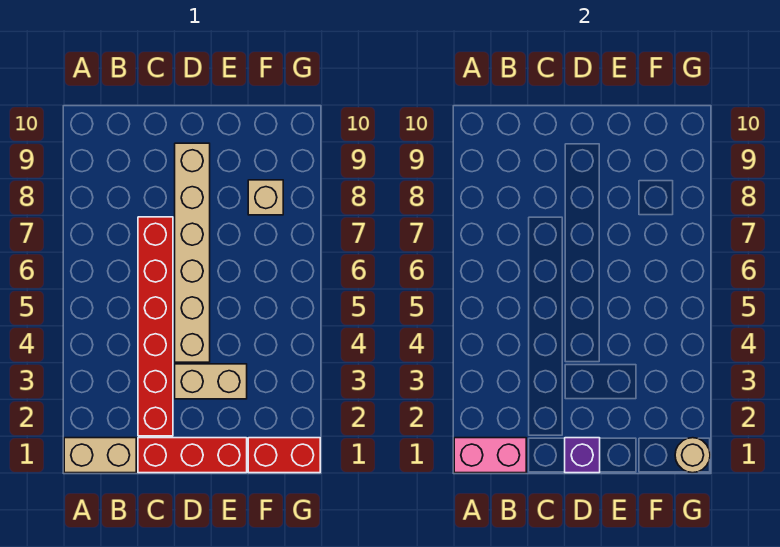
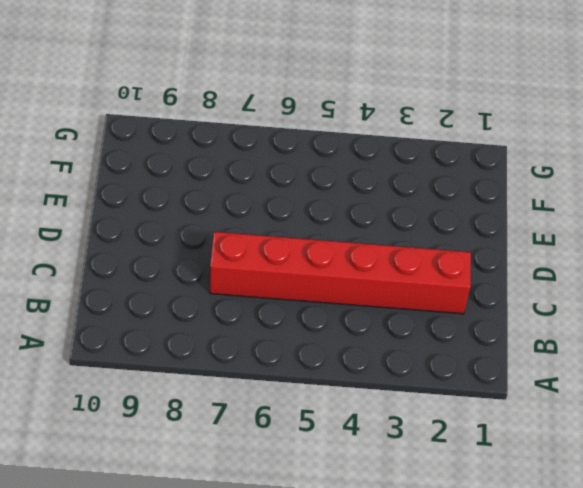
none -> tan 1x2 brick [64,438,136,473]
none -> red 1x3 brick [138,438,247,473]

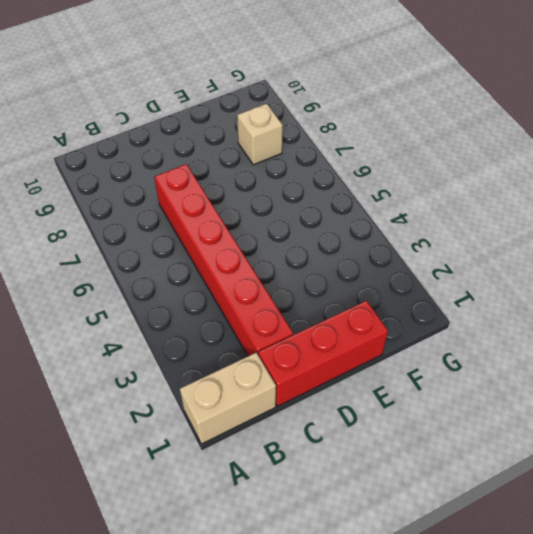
none -> tan 1x2 brick [175,364,247,399]
none -> tan 1x6 brick [175,143,210,362]

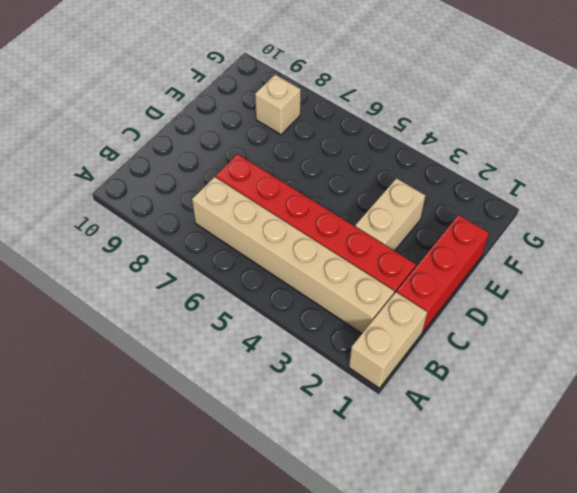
tan 1x6 brick [192,177,394,333] -> tan 1x6 brick moved to [175,143,210,362]
none -> red 1x2 brick [248,438,320,473]
none -> pink 1x2 brick [454,438,526,473]

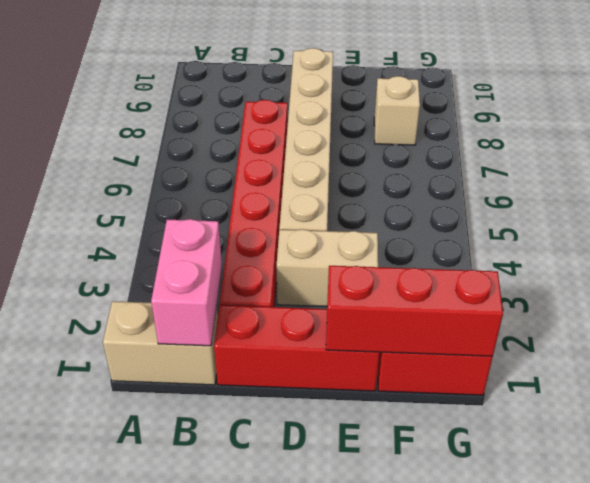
pink 1x2 brick [151,219,222,346] -> pink 1x2 brick turned to [454,438,526,473]
red 1x3 brick [326,266,503,357] -> tan 1x1 round brick [675,438,710,473]
none -> purple 1x1 brick [565,438,600,473]

